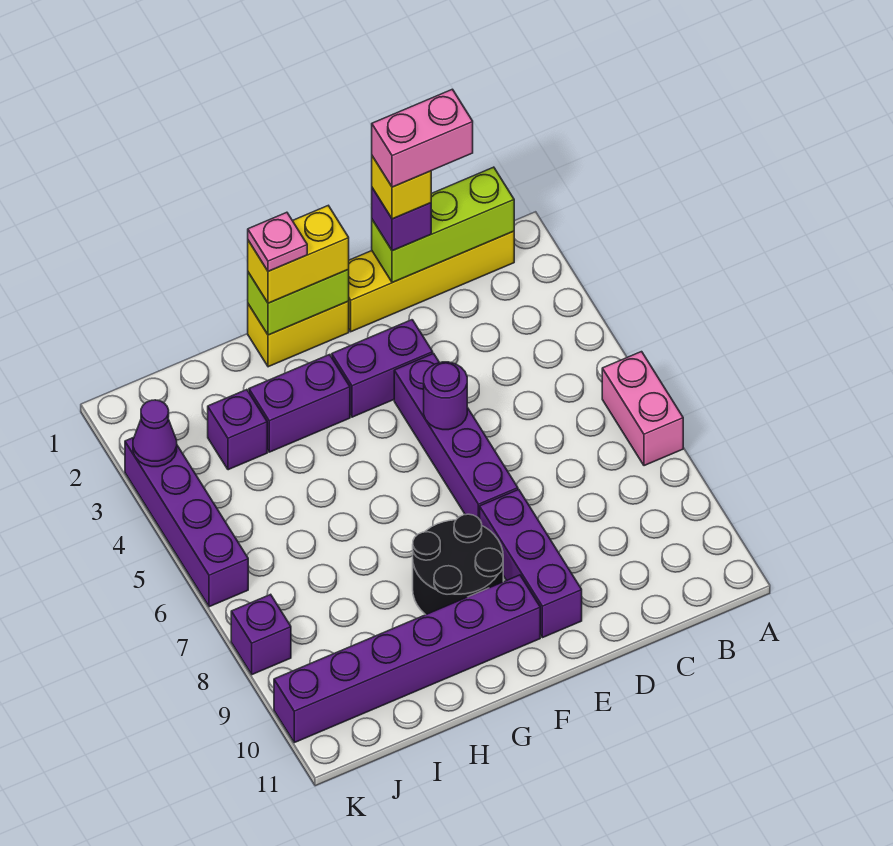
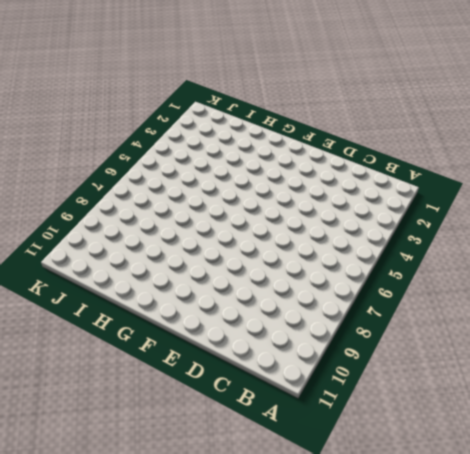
none -> pink 1x2 brick [602,352,683,466]
none -> yellow 1x4 brick [348,231,514,332]
none -> purple 1x2 brick [332,320,433,417]

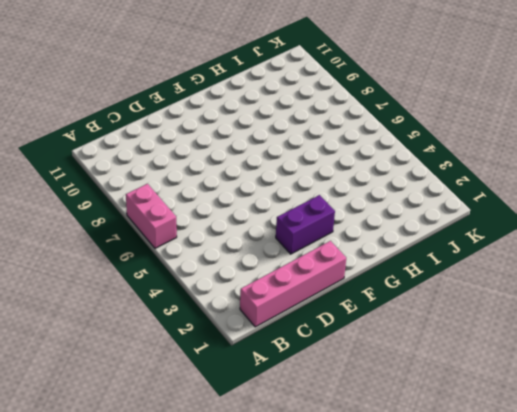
pink 1x4 brick [240,241,346,327] -> yellow 1x4 brick [348,231,514,332]
none -> purple 1x4 brick [394,354,518,520]
none -> purple 1x3 brick [480,490,582,638]
none -> yellow 1x2 brick [248,301,349,367]

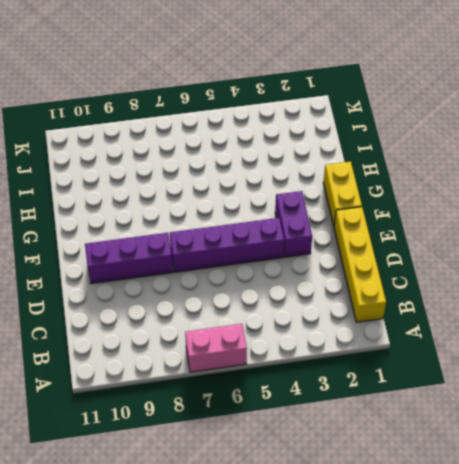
none -> black 2x2 round brick [413,514,503,615]
none -> purple 1x6 brick [274,575,540,743]
none -> purple 1x2 brick [249,355,350,452]

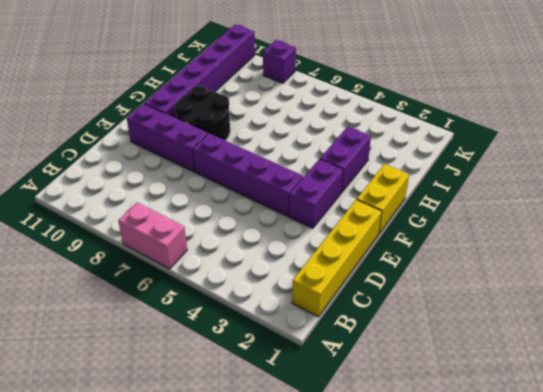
none -> purple 1x1 brick [208,390,267,470]
none -> purple 1x4 brick [125,437,248,607]
none -> lime 1x3 brick [372,167,514,283]

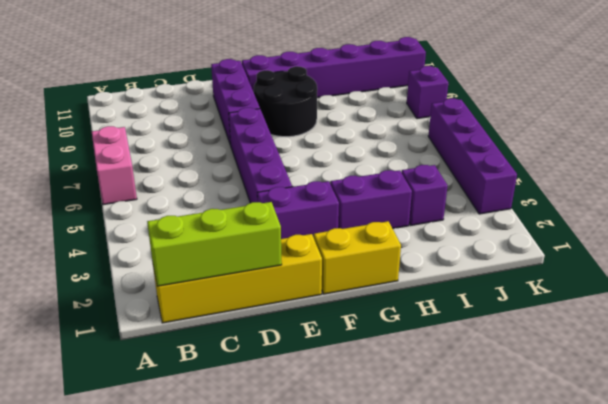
none -> purple 1x1 round brick [424,362,467,430]
none -> lime 1x2 brick [248,270,349,335]
none -> purple 1x1 cone [133,400,177,467]

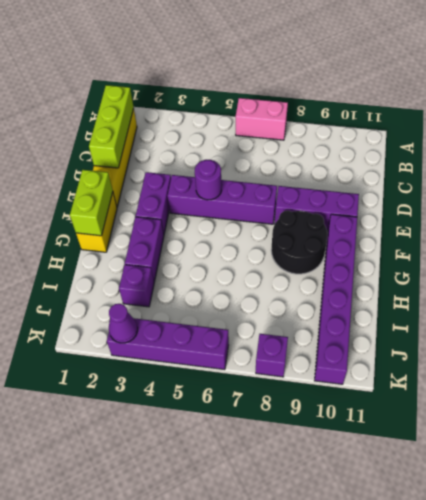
none -> purple 1x1 brick [372,188,431,251]
none -> yellow 1x2 brick [248,206,349,303]
none -> yellow 1x1 brick [372,156,431,219]

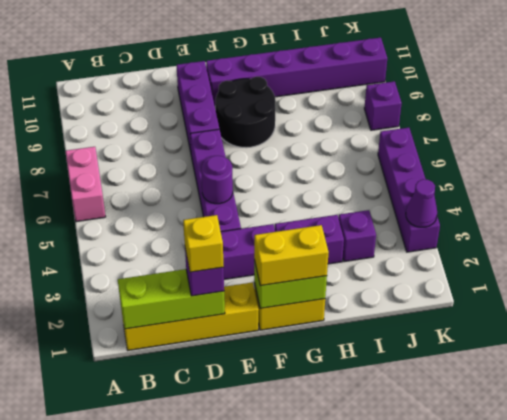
none -> pink 1x1 plate [248,212,307,271]
none -> pink 1x2 brick [372,89,473,187]

